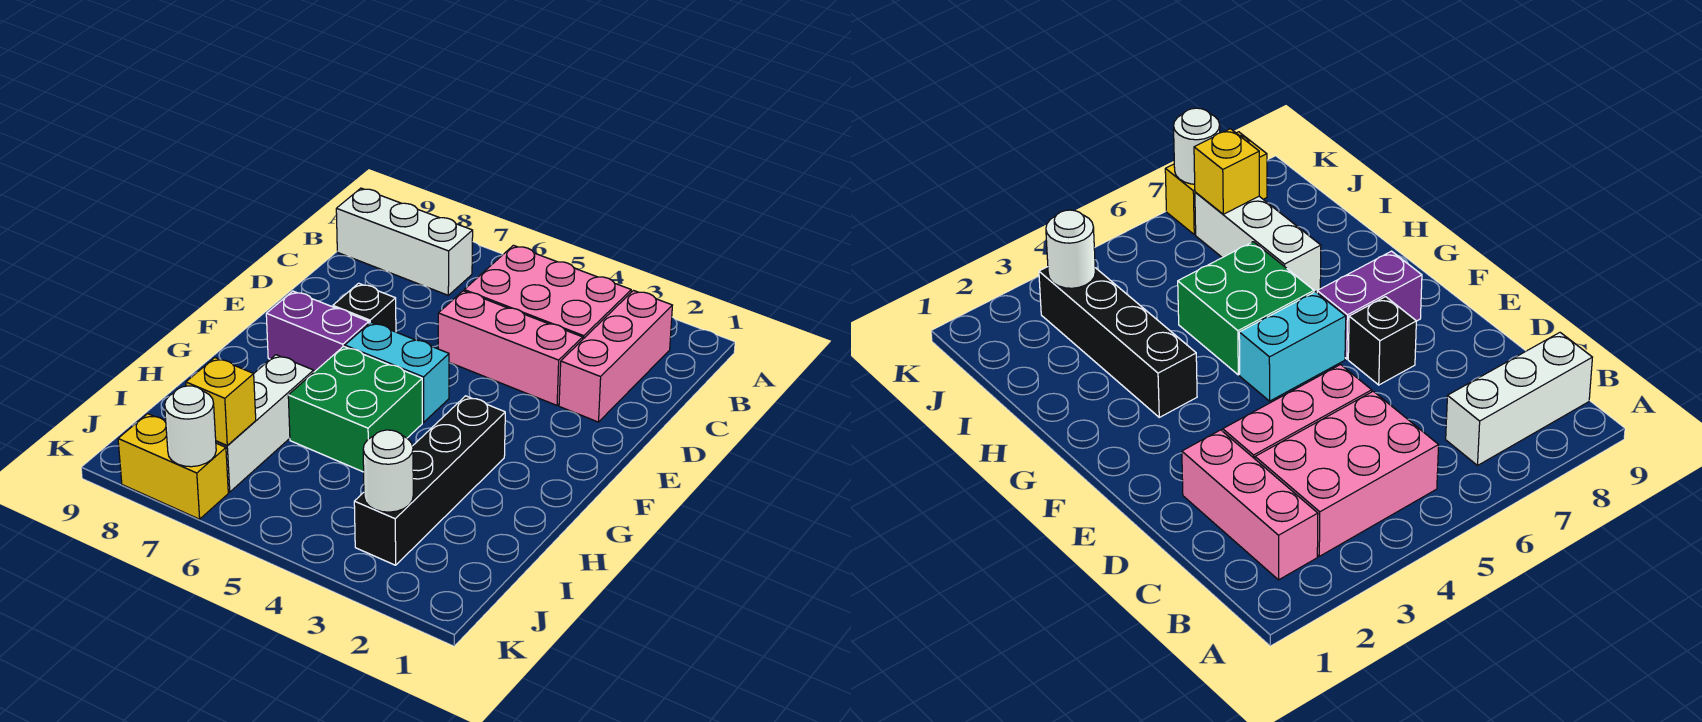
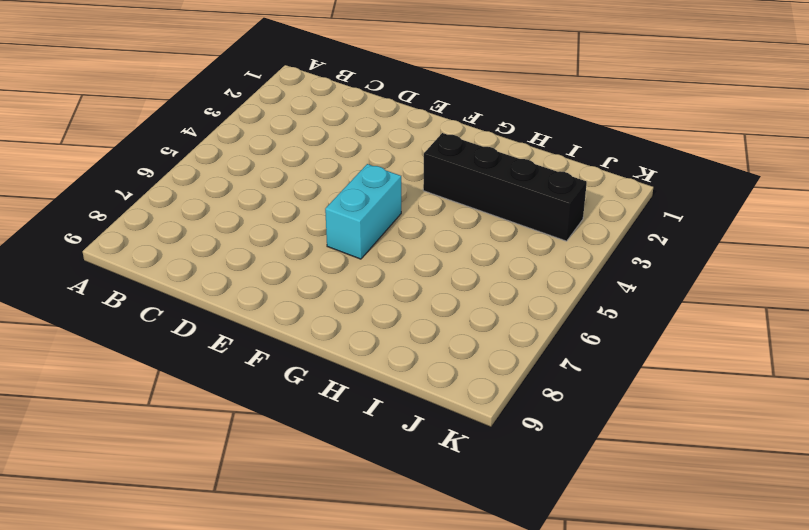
none -> pink 1x3 brick [559,291,672,422]
none -> pink 2x3 brick [464,245,631,339]
none -> white 1x3 brick [336,188,473,295]

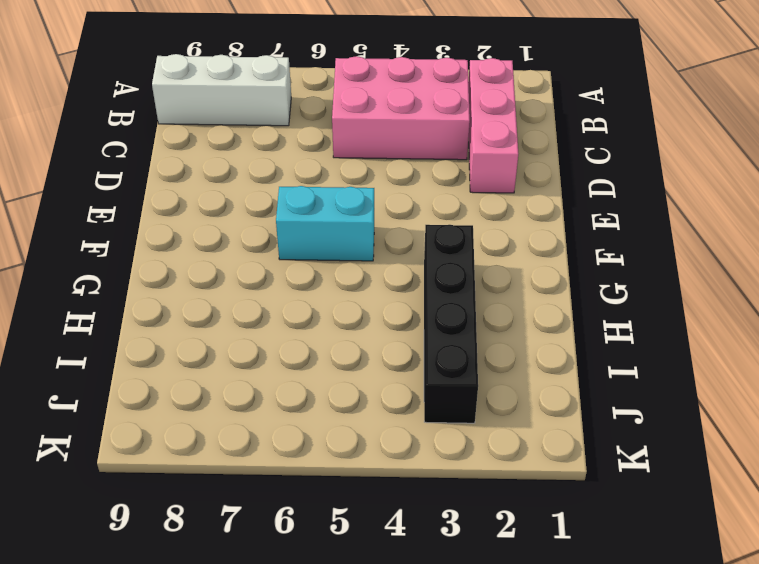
none -> pink 1x3 brick [438,291,583,405]
none -> black 1x1 brick [333,283,396,332]
none -> purple 1x2 brick [266,291,369,372]

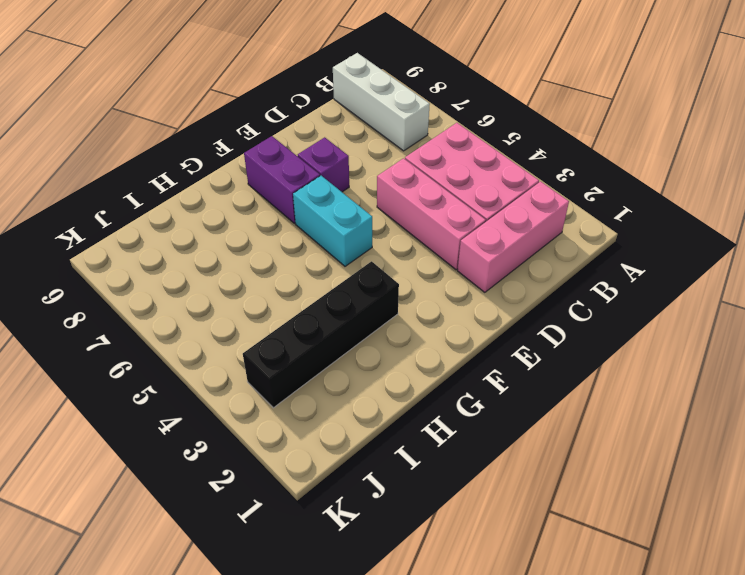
purple 1x1 brick [298,137,349,192] -> black 1x1 brick [333,283,396,332]
none -> green 2x2 brick [288,346,422,472]
none -> white 1x3 brick [216,355,314,492]
none -> yellow 1x2 brick [118,414,228,519]

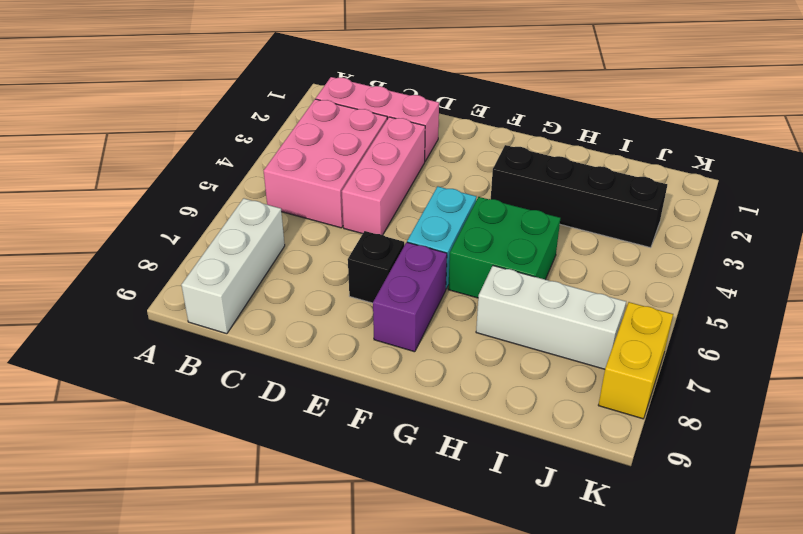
none -> white 1x1 round brick [363,430,413,512]
none -> yellow 1x1 brick [186,358,256,446]
none -> white 1x1 round brick [165,386,216,467]

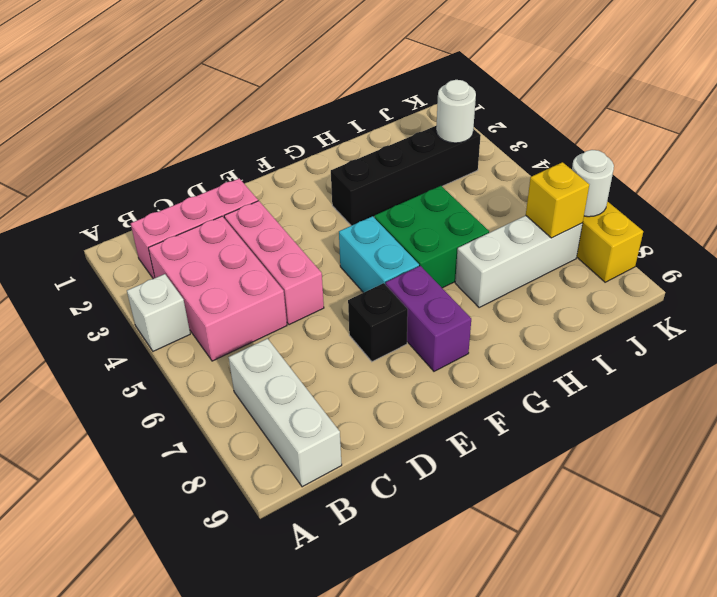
white 1x1 brick [127,274,190,351] -> none

